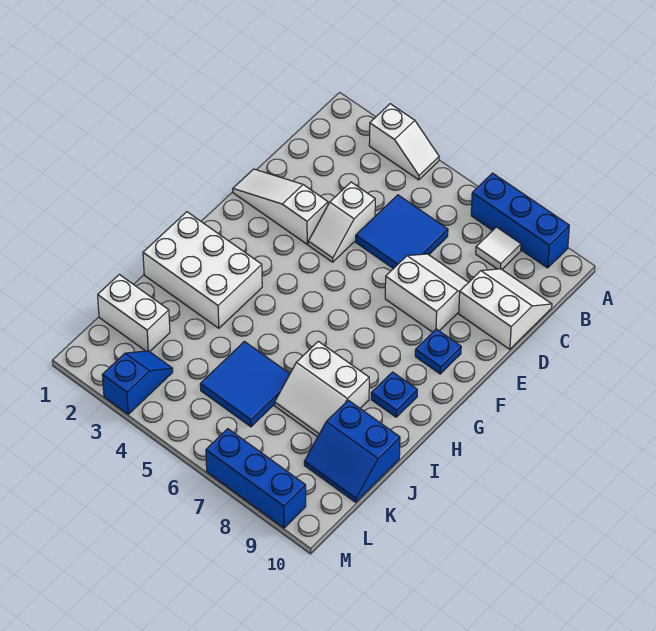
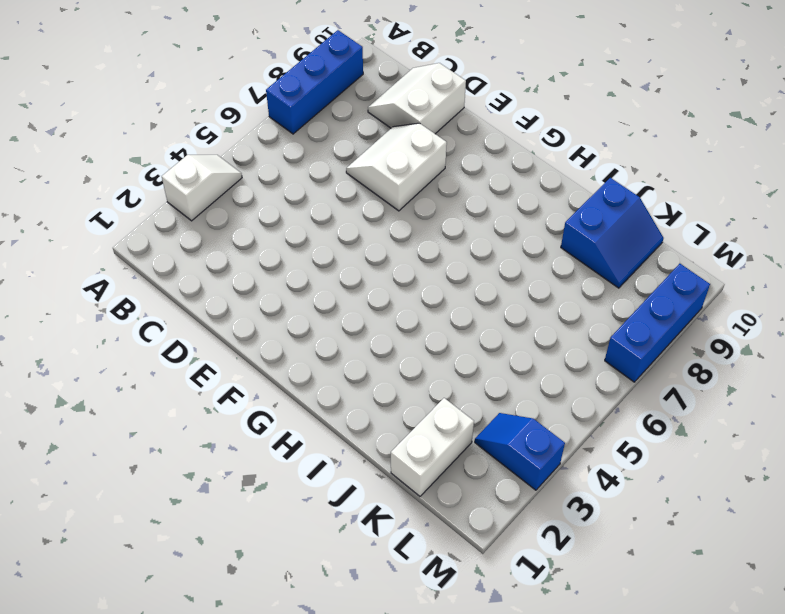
none -> white 1x1 tile [476,227,521,269]
none -> blue 2x2 tile [356,195,448,269]
none -> white 1x2 slope [308,182,375,262]

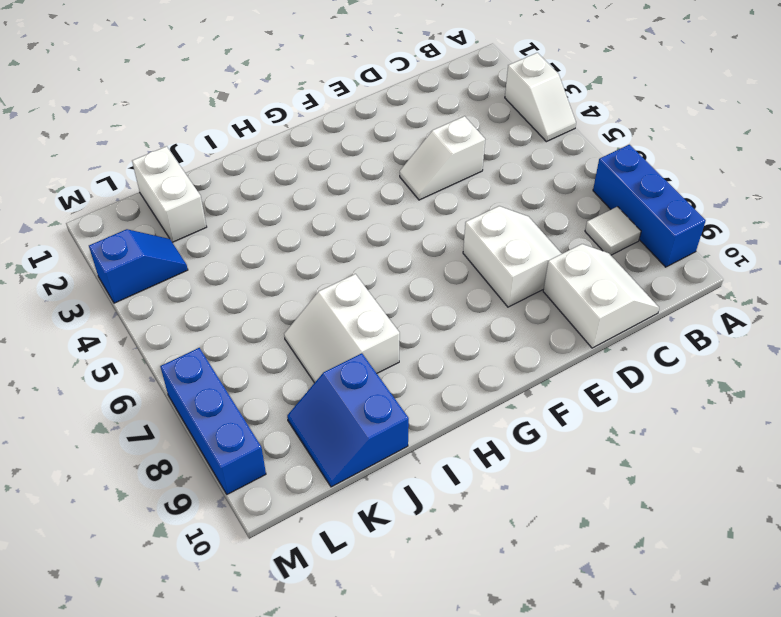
none -> blue 2x2 tile [356,195,448,269]
none -> white 1x3 slope [233,169,328,244]
none -> blue 1x1 plate [415,329,461,374]

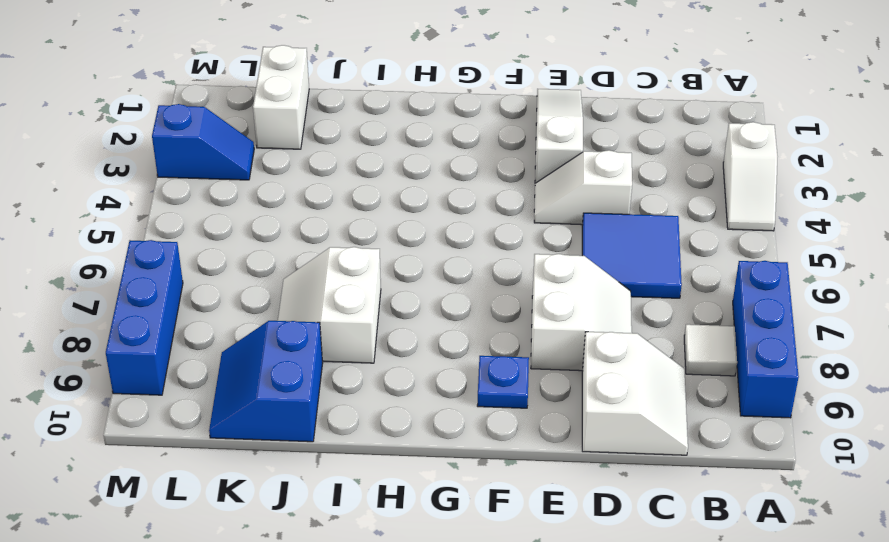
none -> white 2x3 brick [143,212,262,328]
none -> blue 1x1 plate [371,372,417,417]
none -> blue 2x2 tile [200,341,290,427]

